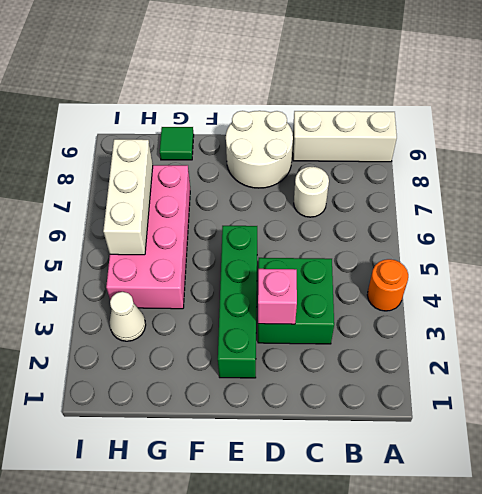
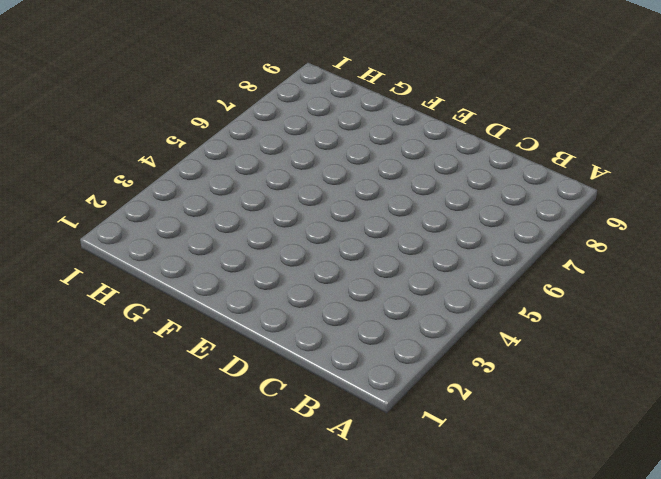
none -> orange 1x1 round brick [367,259,408,311]
none -> white 1x3 brick [293,111,397,162]

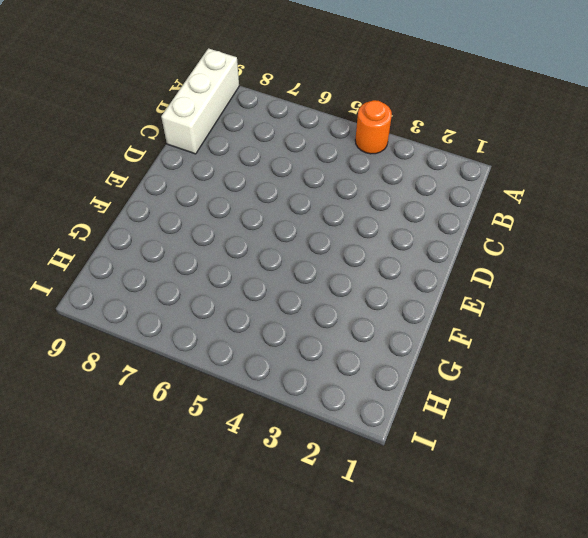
none -> green 2x2 brick [258,258,334,344]
none -> white 1x1 round brick [294,167,329,217]

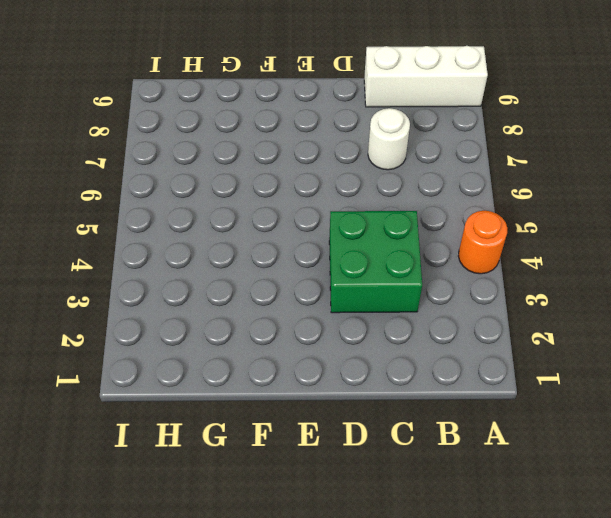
none -> white 2x2 round brick [226,111,293,188]
none -> green 1x4 brick [218,226,257,378]

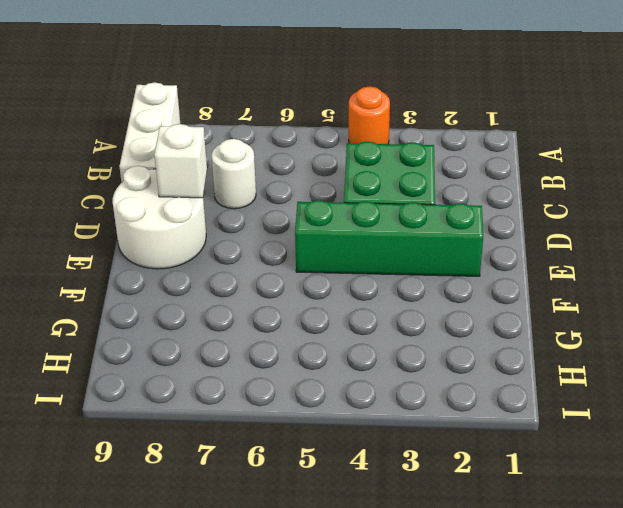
white 1x1 brick [154,124,207,198] -> none
none -> pink 2x4 brick [106,165,190,309]
none -> green 1x1 tile [160,127,194,160]

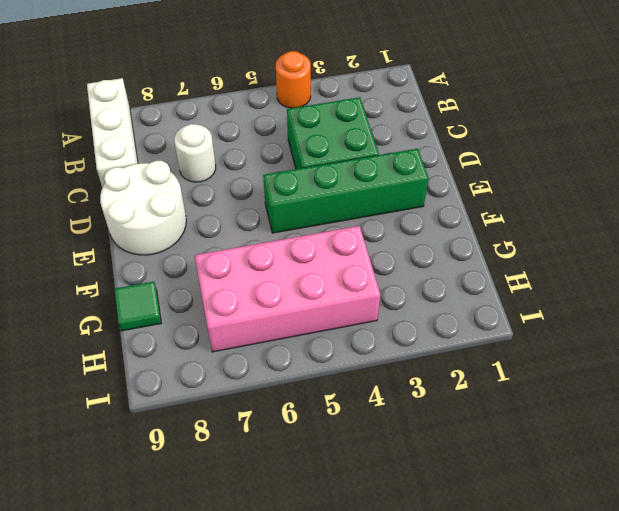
none -> white 1x1 cone [110,292,146,341]
none -> pink 1x1 brick [258,269,297,324]

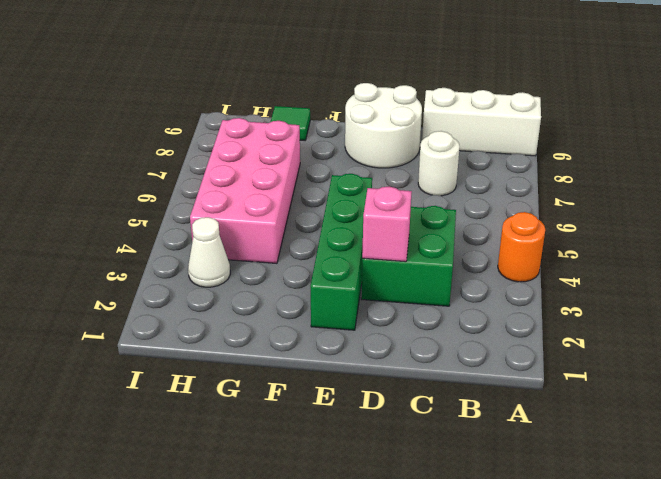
none -> white 1x3 brick [103,139,153,255]

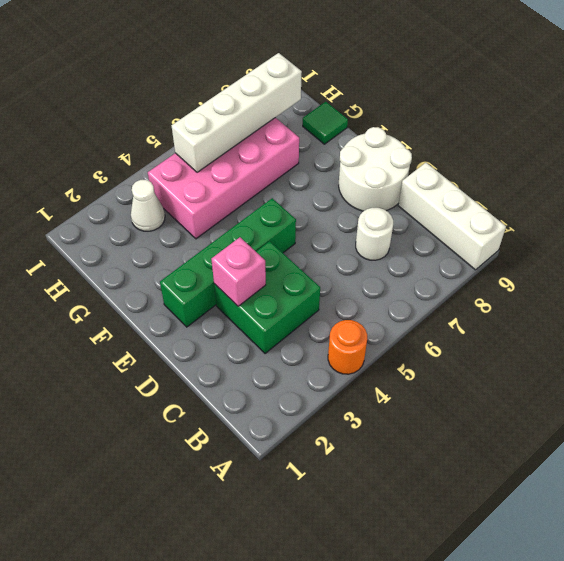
white 1x4 brick [172,53,302,172] -> white 1x3 brick [103,139,153,255]

